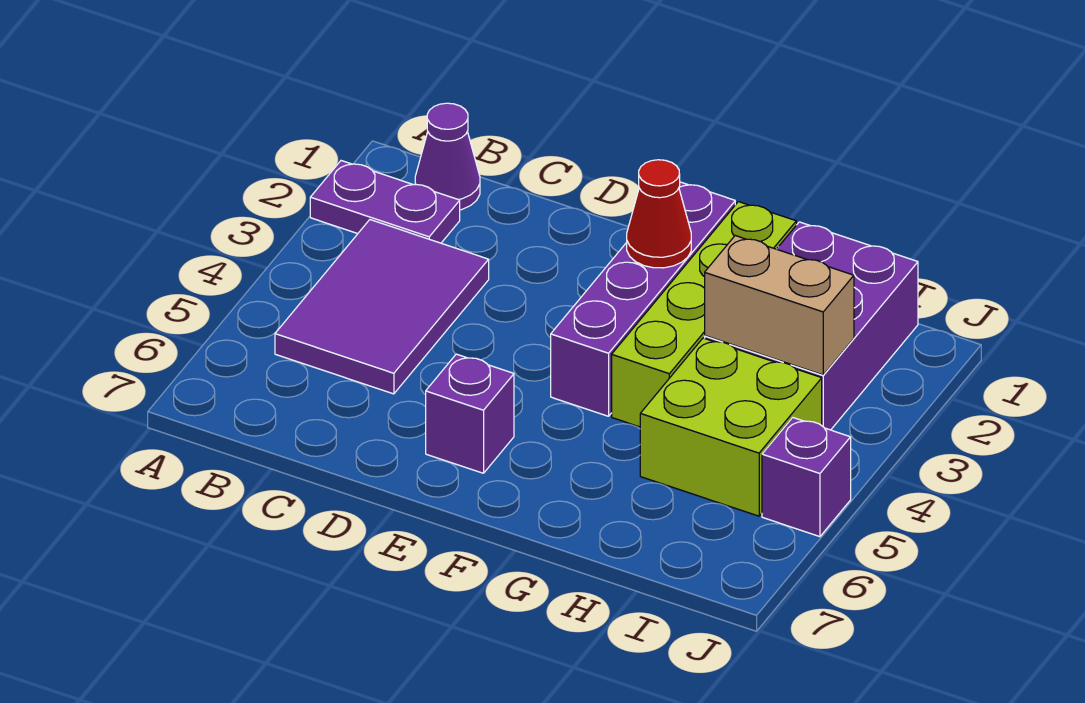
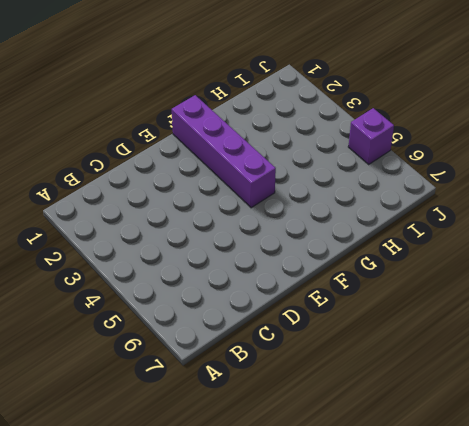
none -> purple 1x2 plate [310,161,460,243]
none -> purple 1x1 cone [415,103,480,210]

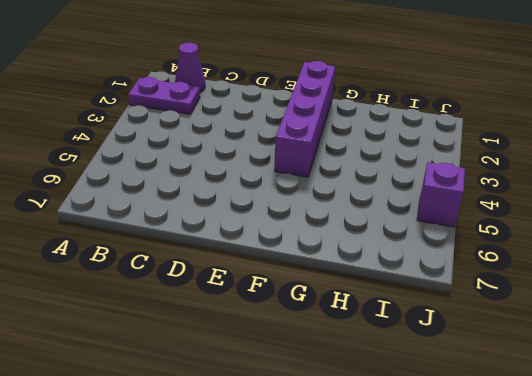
none -> purple 2x3 tile [275,220,489,394]
none -> purple 1x1 brick [426,354,514,473]

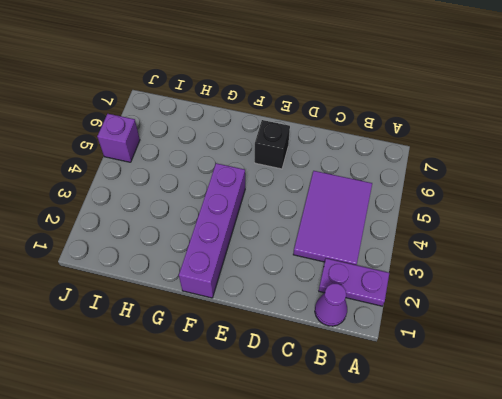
black 1x1 brick [255,120,290,169] -> purple 1x1 brick [426,354,514,473]
none -> lime 1x4 brick [612,202,796,427]
none -> purple 2x3 brick [705,222,918,430]

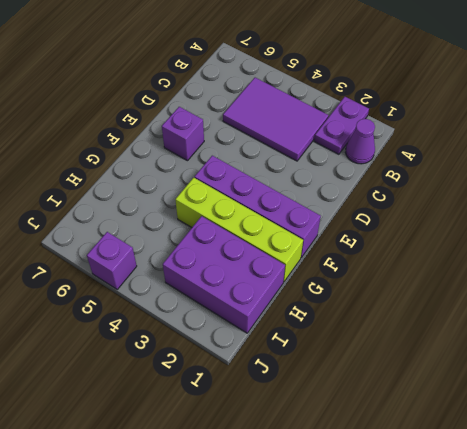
none -> lime 2x2 brick [640,338,822,516]
none -> red 1x1 cone [627,160,691,268]

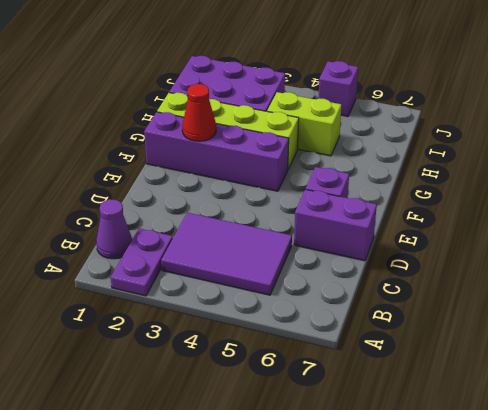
purple 1x2 brick [294,189,377,261] -> none
lime 1x2 brick [267,92,341,156] -> lime 2x2 brick [640,338,822,516]
none -> tan 1x2 brick [705,236,854,375]

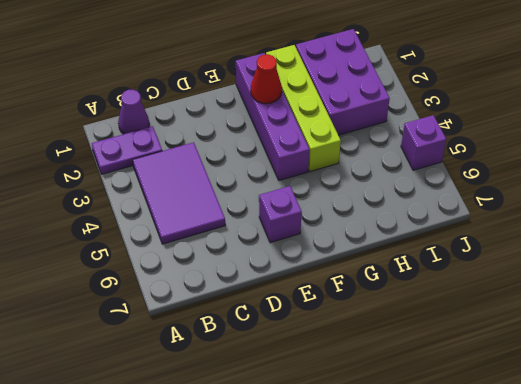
none -> lime 2x2 brick [640,338,822,516]
none -> tan 1x2 brick [705,236,854,375]

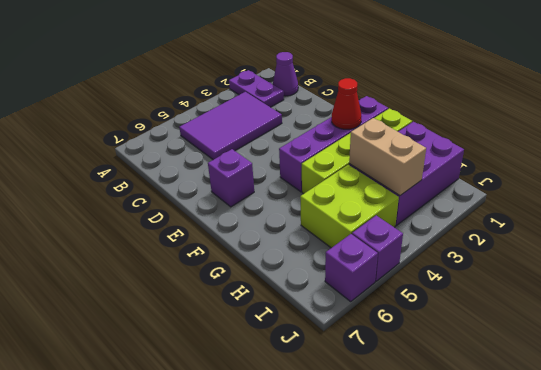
purple 1x1 brick [325,234,378,301] -> none

